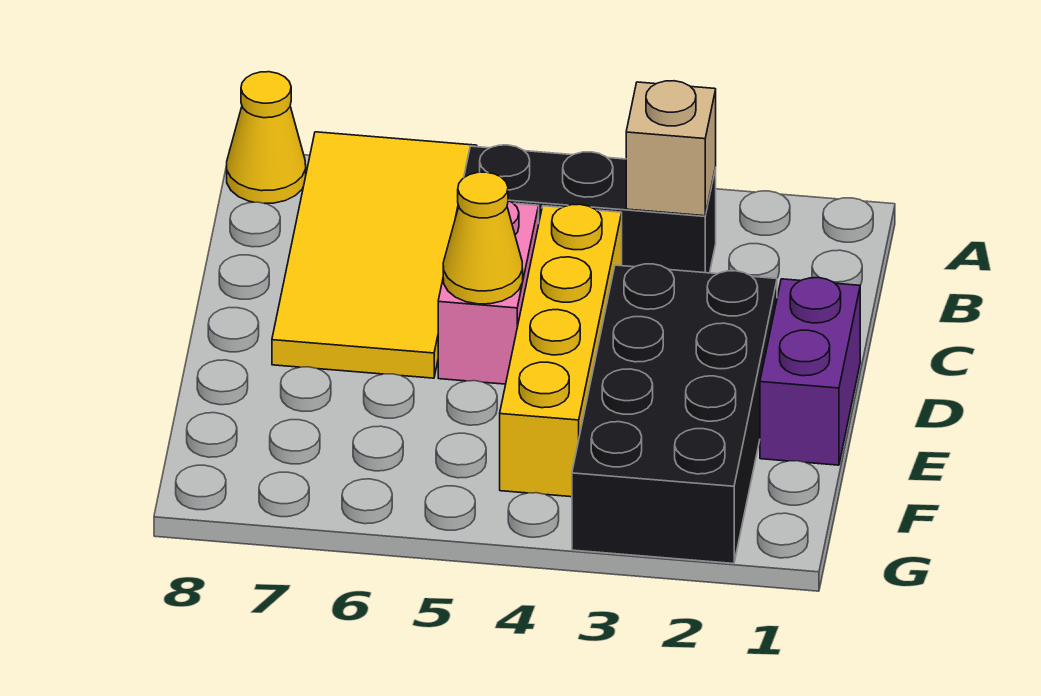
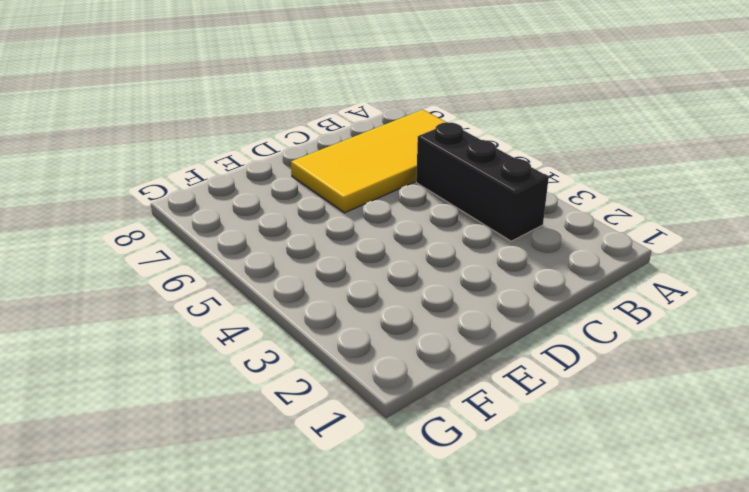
none -> yellow 1x1 cone [227,72,306,203]
none -> yellow 1x4 brick [500,204,622,497]

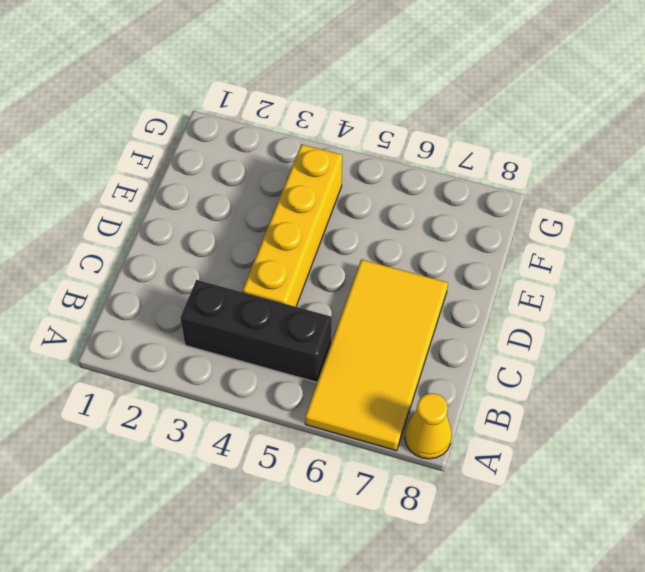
none -> pink 1x2 brick [438,201,539,384]
none -> purple 1x2 brick [760,278,860,465]

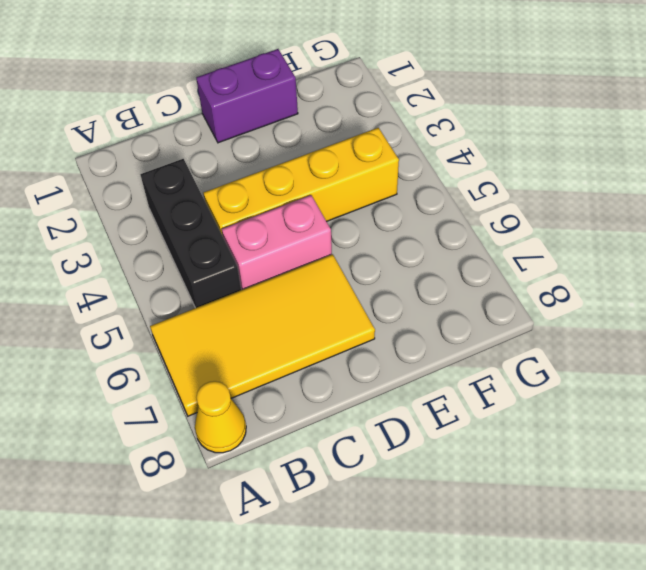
none -> black 2x4 brick [572,264,777,564]
none -> tan 1x1 brick [626,81,716,216]

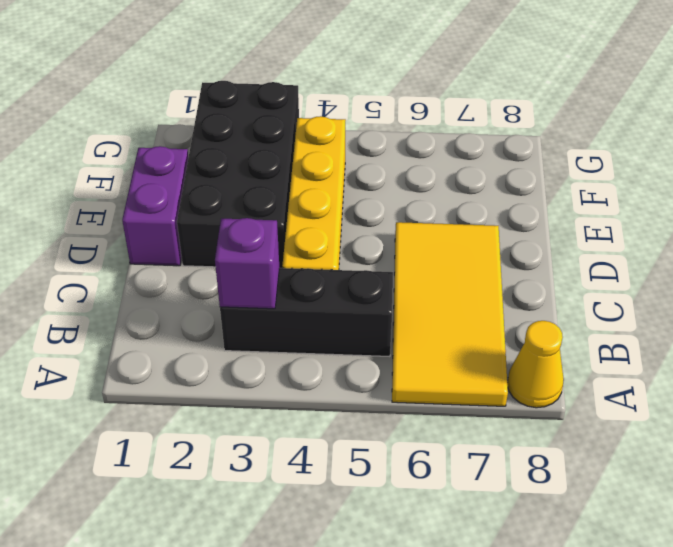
purple 1x1 brick [215,218,279,309] -> tan 1x1 brick [626,81,716,216]
none -> pink 1x2 brick [438,201,539,384]
none -> yellow 1x1 cone [443,172,523,304]

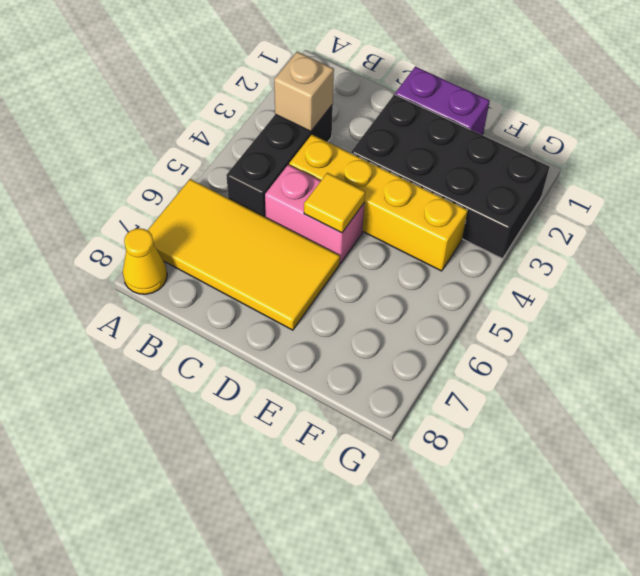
yellow 1x1 tile [304,173,365,233] -> yellow 1x1 cone [443,172,523,304]

